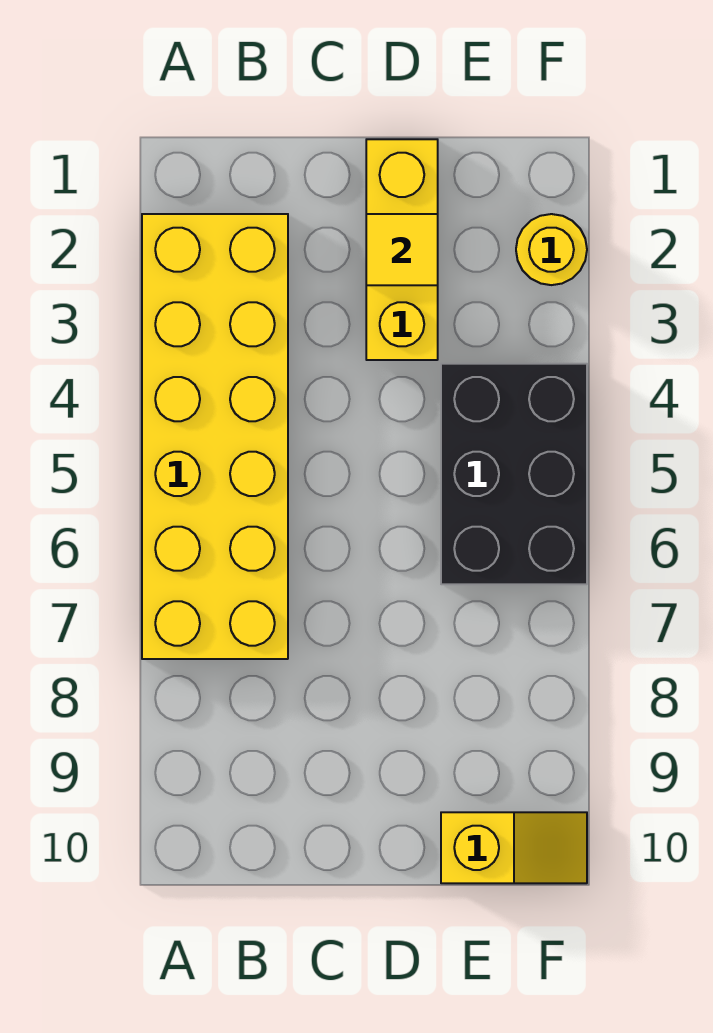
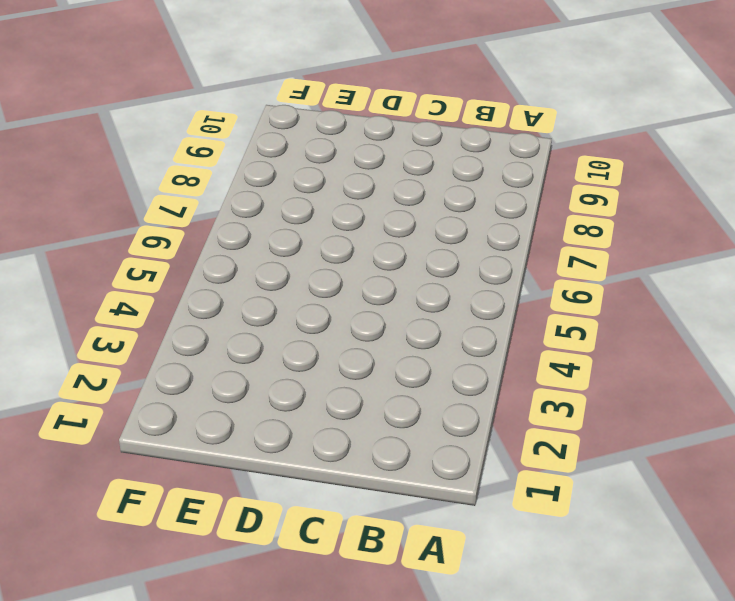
none -> yellow 2x6 brick [142,214,288,659]
none -> yellow 1x3 brick [366,139,438,360]

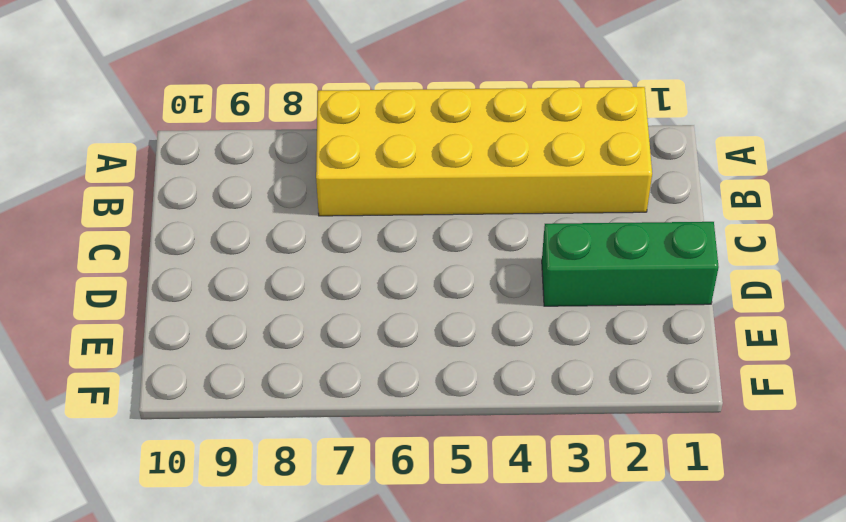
green 1x3 brick [542,222,719,306] -> yellow 1x3 brick [366,139,438,360]
none -> black 2x3 brick [441,364,587,584]
none -> yellow 1x2 slope [441,812,587,883]

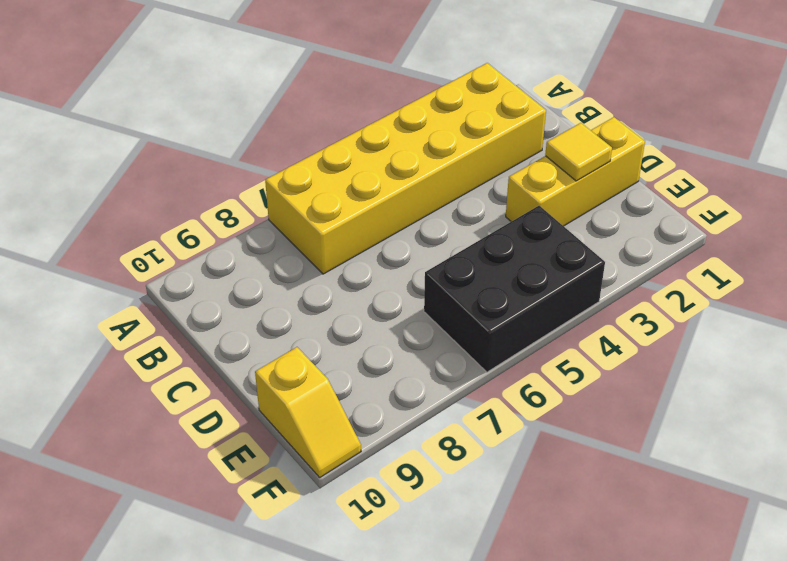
none -> yellow 1x1 round brick [516,214,587,285]

